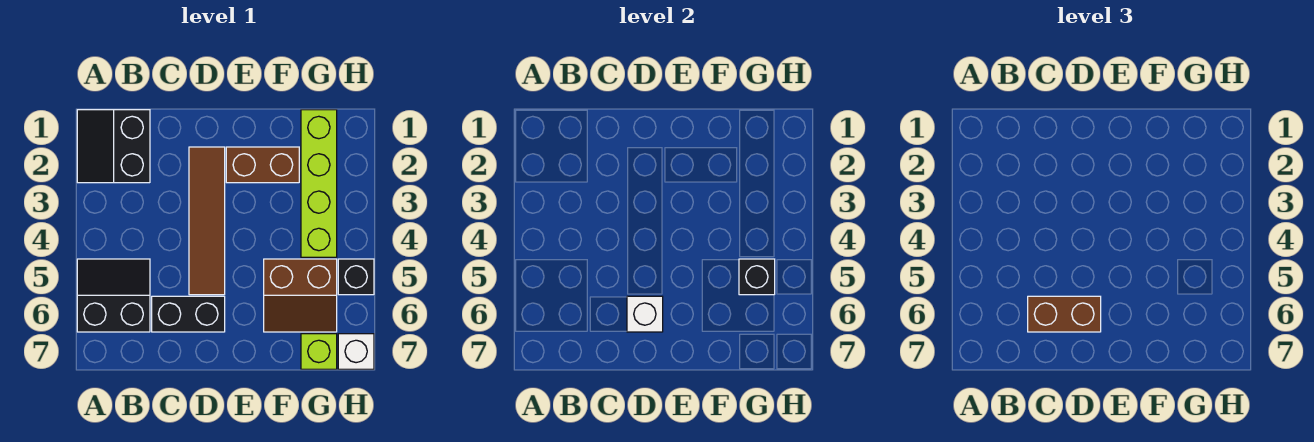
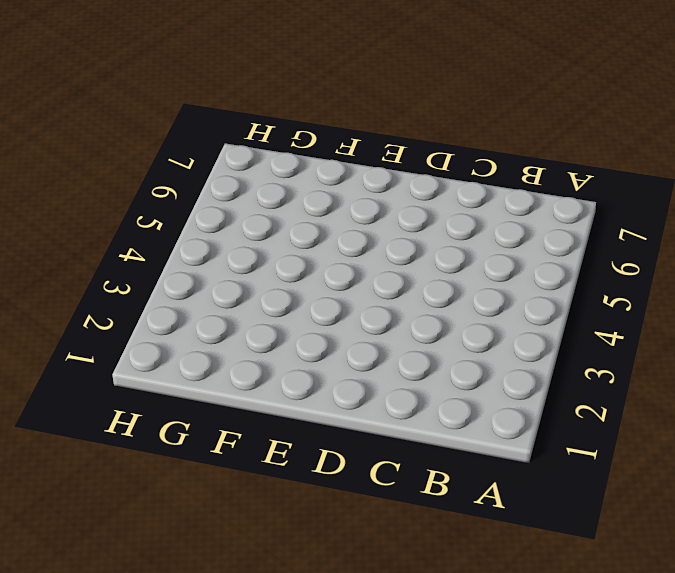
none -> black 2x2 slope [77,110,150,183]
none -> black 2x2 slope [77,259,150,332]
none -> black 1x2 brick [152,296,225,332]

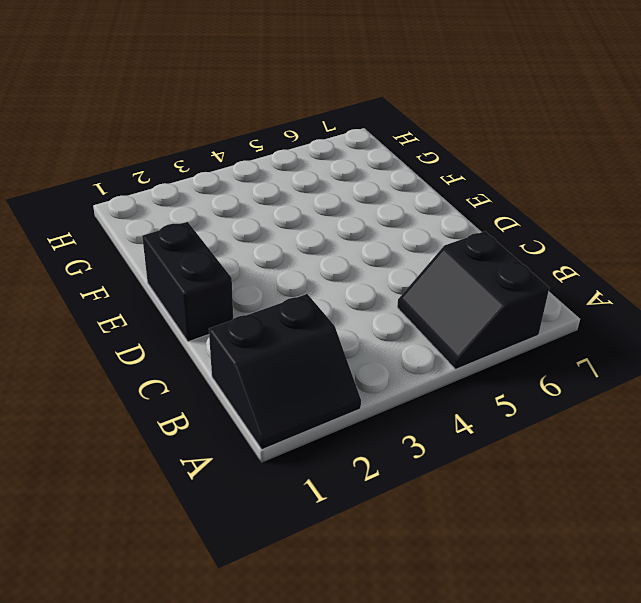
black 1x2 brick [142,222,233,342] -> black 1x2 brick moved to [152,296,225,332]
none -> brown 1x4 tile [189,147,225,295]
none -> brown 1x2 brick [226,147,299,183]
none -> brown 2x2 slope [264,259,337,332]

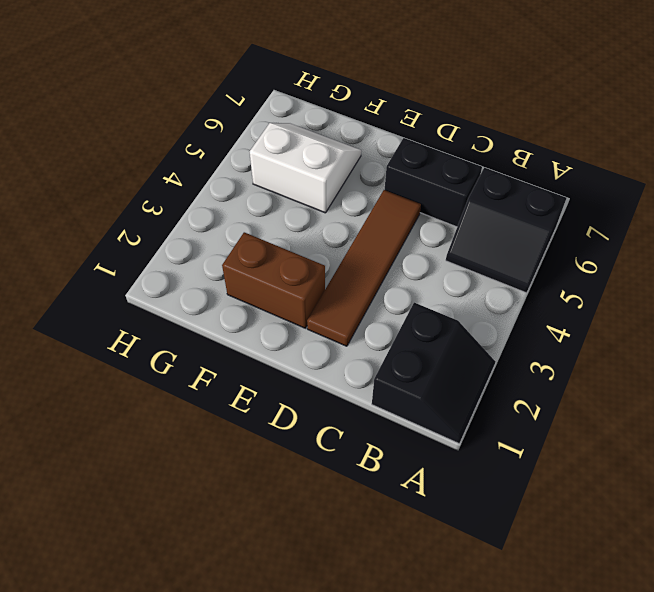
white 2x2 slope [250,123,361,213] -> brown 2x2 slope [264,259,337,332]
none -> lime 1x4 brick [301,110,337,257]
none -> lime 1x1 brick [301,334,337,369]
none -> black 1x1 brick [338,259,374,295]

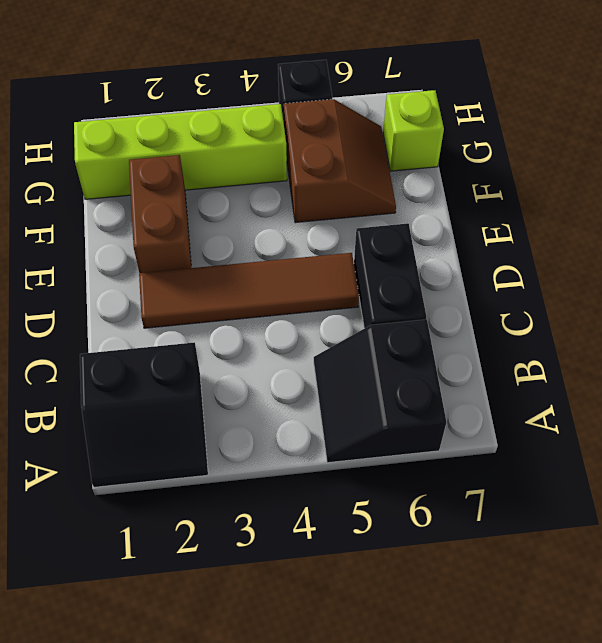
none -> white 1x1 brick [338,334,374,369]
none -> white 1x1 brick [627,296,663,332]
none -> black 1x1 brick [739,259,775,295]

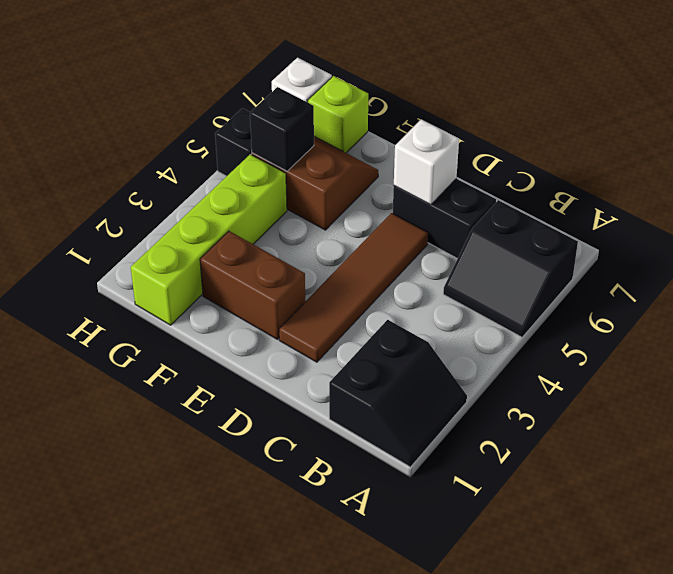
none -> brown 1x2 brick [1028,296,1101,332]

